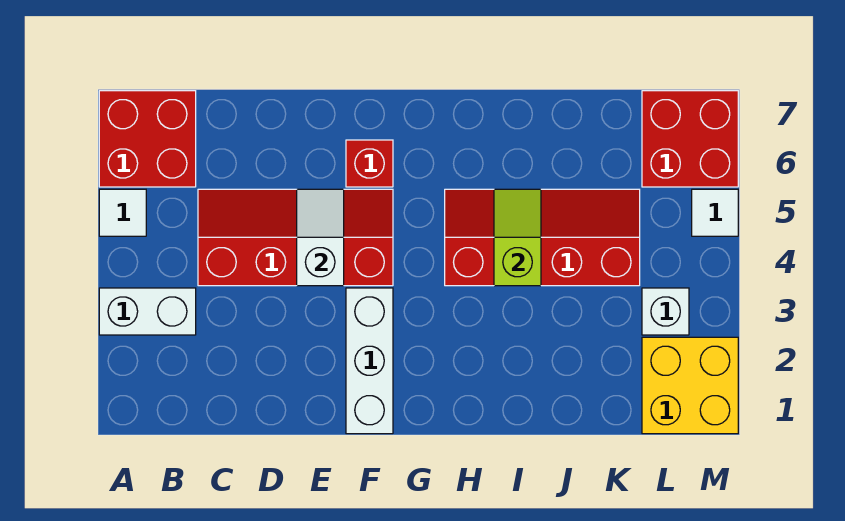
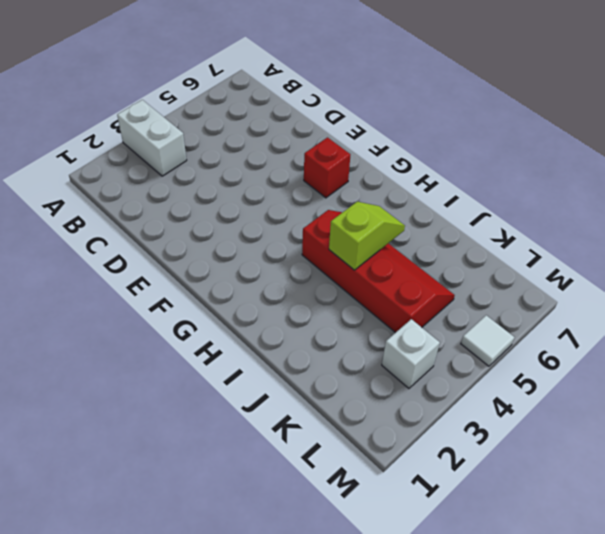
none -> white 1x1 tile [99,189,146,236]
none -> red 2x2 brick [99,91,196,187]
none -> red 2x4 slope [198,189,393,286]

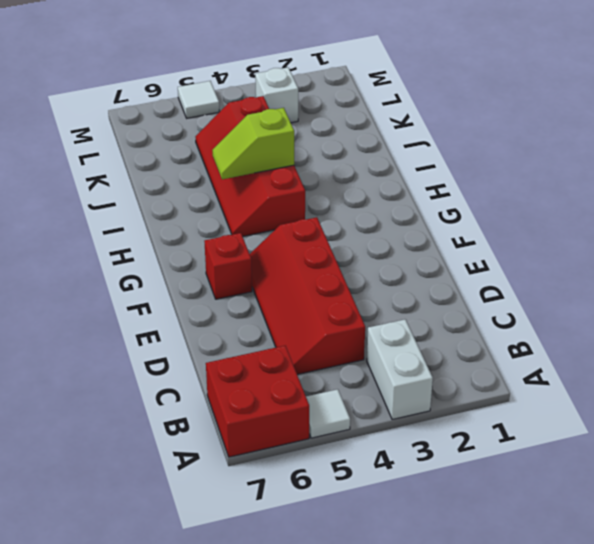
none -> white 1x3 brick [346,288,393,434]
none -> yellow 2x2 brick [642,337,738,434]
none -> red 2x2 brick [642,91,738,187]

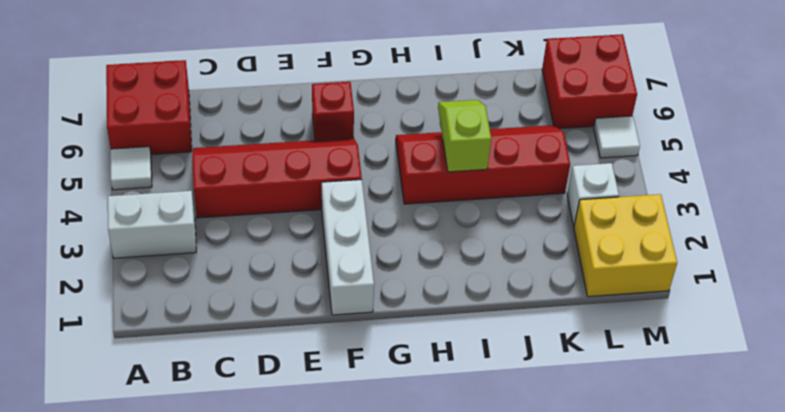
none -> white 1x2 slope [297,189,344,286]

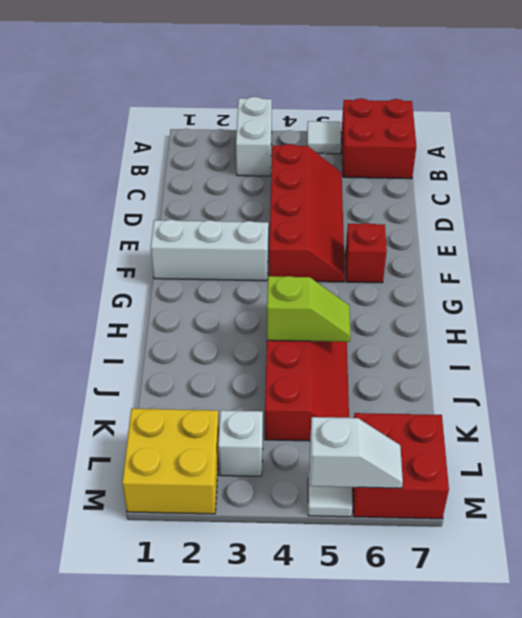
white 1x2 slope [310,417,403,488] -> white 1x2 slope moved to [297,189,344,286]

